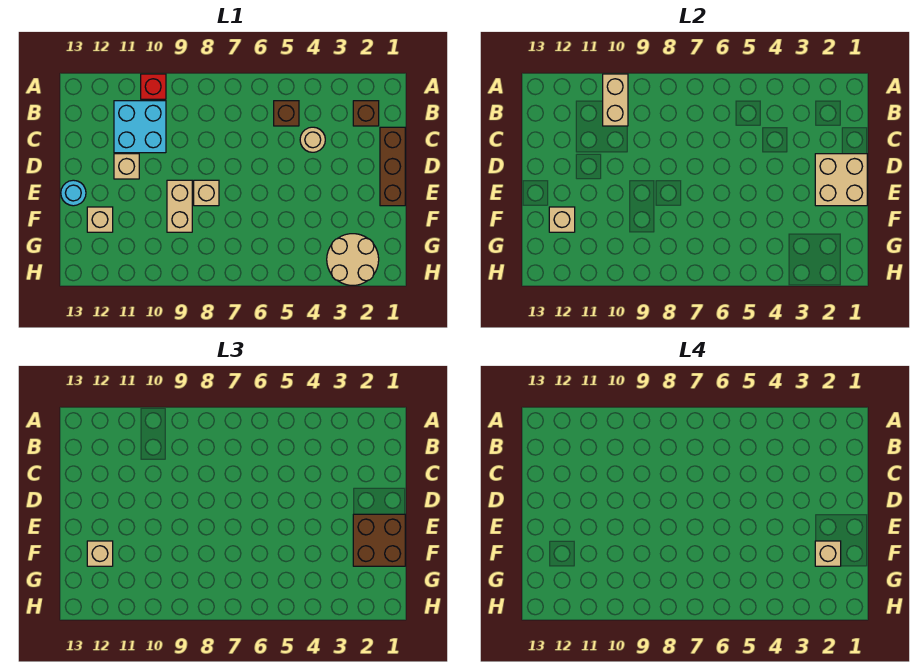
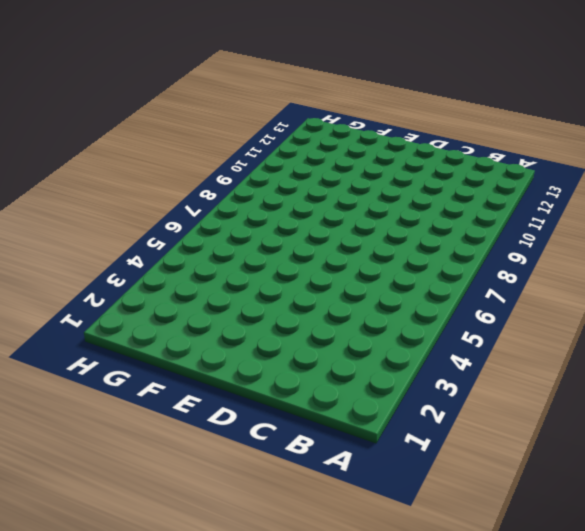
none -> red 1x1 brick [141,74,166,99]
none -> brown 1x1 brick [353,101,379,126]
none -> brown 1x1 brick [274,101,299,126]

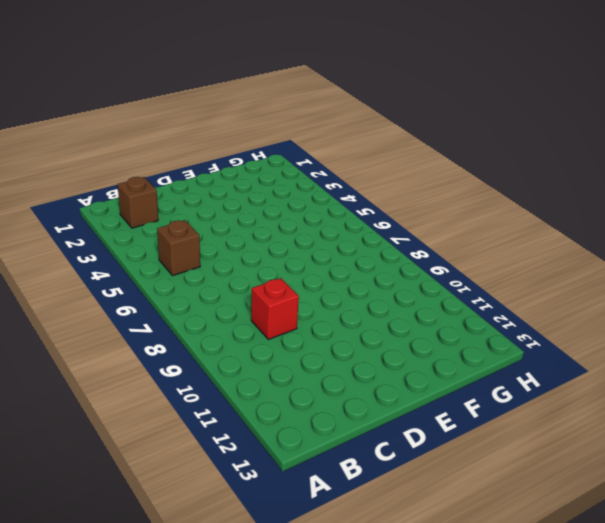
red 1x1 brick [251,278,299,339] -> red 1x1 brick moved to [141,74,166,99]
none -> cyan 2x2 brick [114,101,166,153]
none -> brown 1x3 brick [380,127,405,206]
none -> tan 1x1 round brick [300,127,325,152]

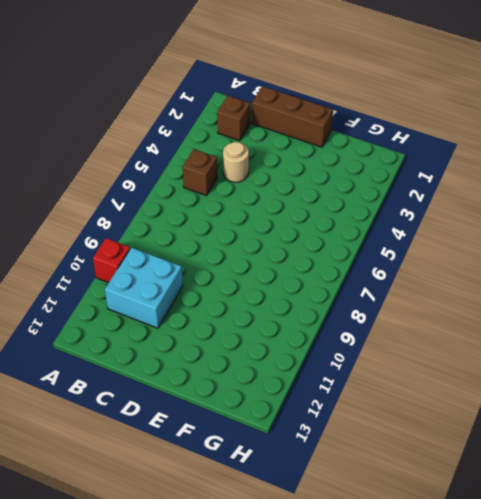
none -> tan 1x1 brick [114,154,139,179]
none -> tan 1x1 brick [194,180,219,206]
none -> tan 1x2 brick [167,180,192,232]

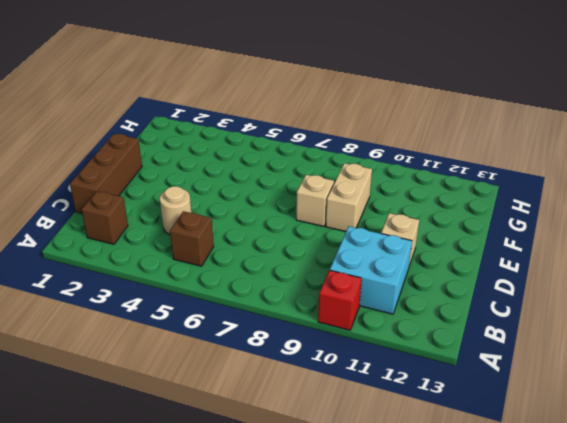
none -> cyan 1x1 round brick [61,180,86,206]
none -> tan 1x1 brick [87,207,113,232]
none -> tan 2x2 round brick [327,234,379,285]

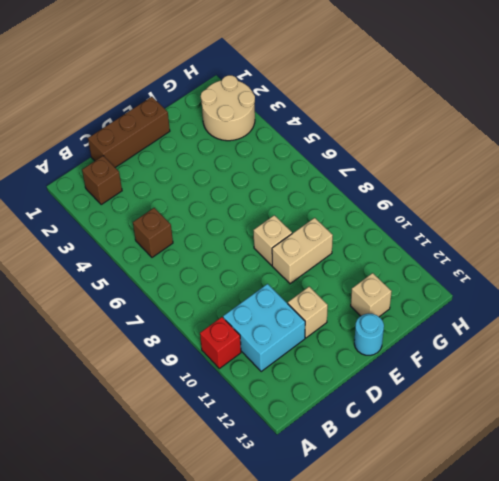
none -> tan 1x1 round brick [300,127,325,152]
none -> tan 1x2 brick [603,74,628,126]
none -> tan 2x2 brick [815,154,867,206]

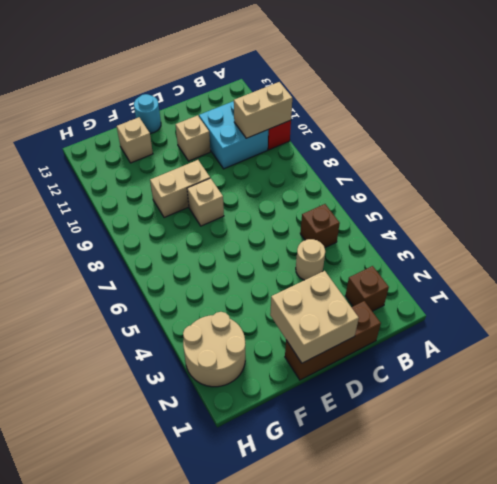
none -> tan 1x1 brick [549,207,575,232]
none -> brown 2x2 brick [353,514,405,566]
none -> tan 1x1 brick [87,541,113,566]

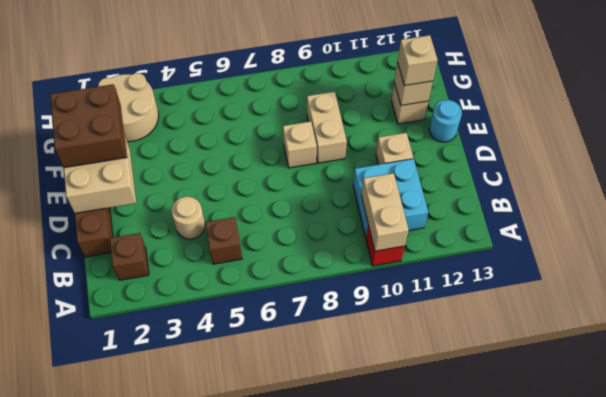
none -> tan 1x1 brick [815,541,841,566]

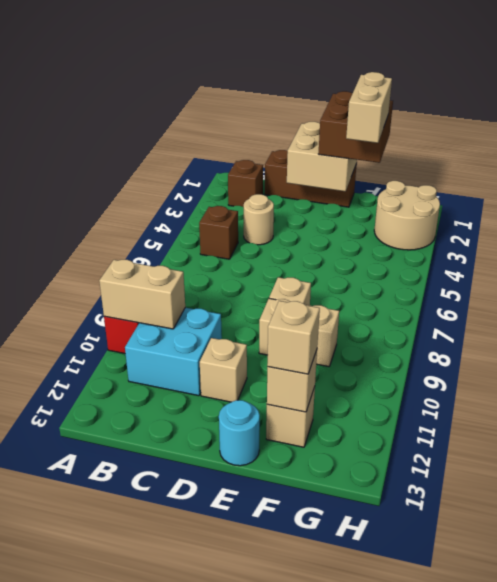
tan 1x2 brick [346,72,392,143] -> tan 1x1 brick [815,541,841,566]

